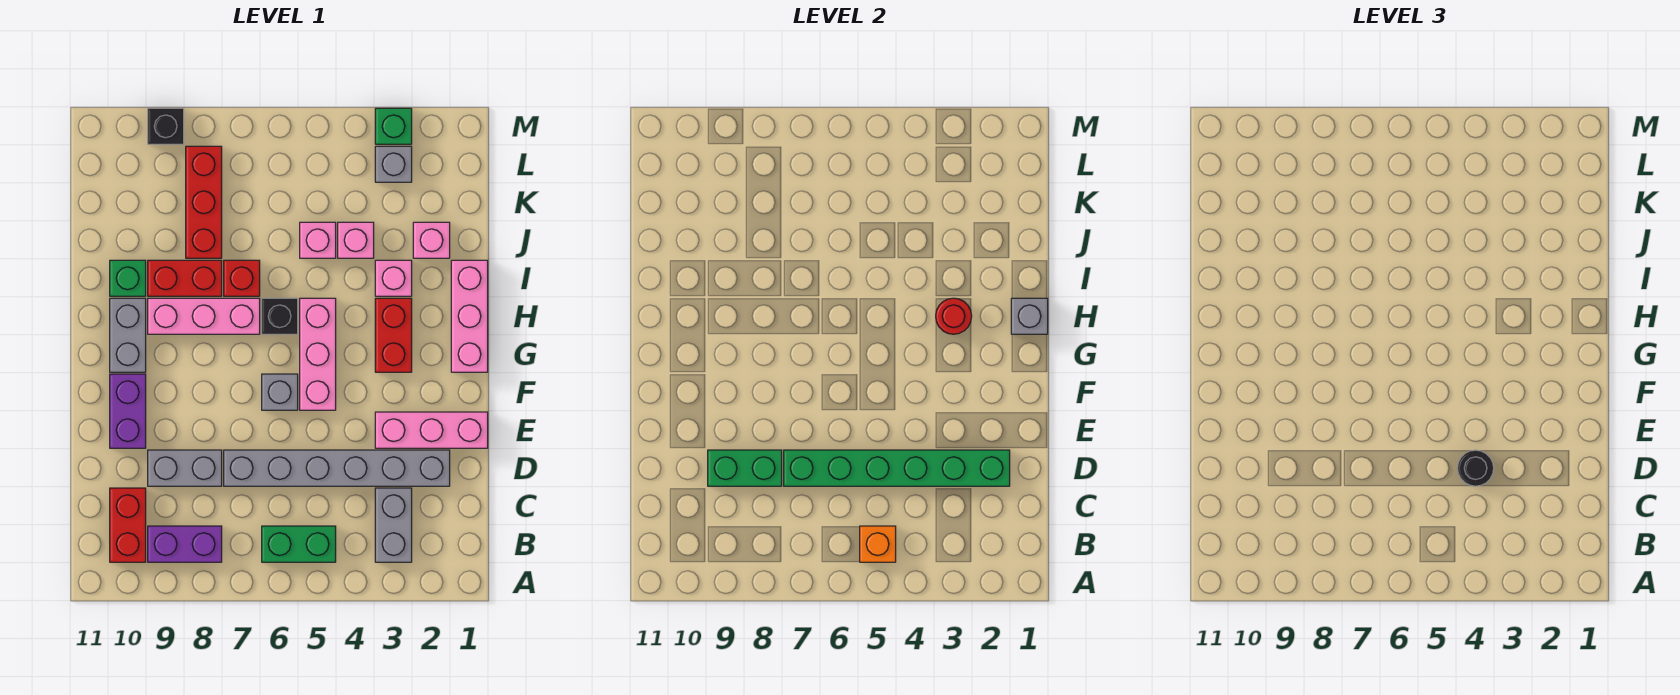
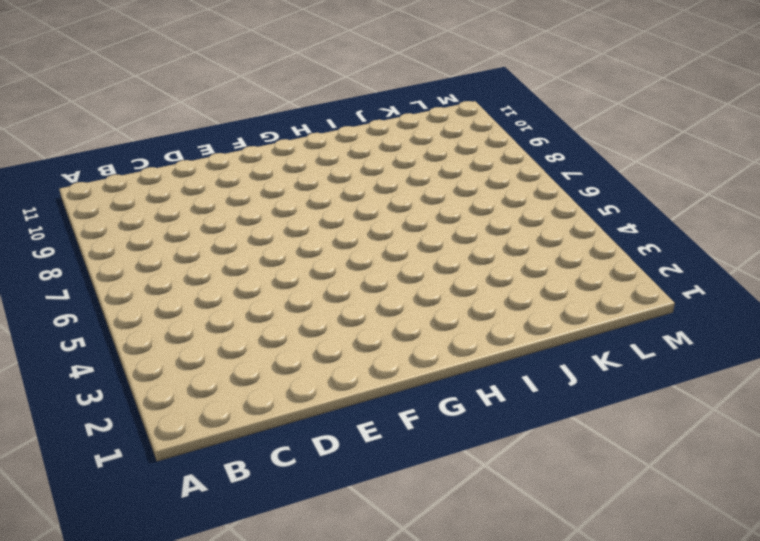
none -> grey 1x2 brick [375,488,412,562]
none -> green 1x2 brick [262,526,336,562]
none -> purple 1x2 brick [148,526,222,562]
none -> red 1x2 brick [110,488,146,562]

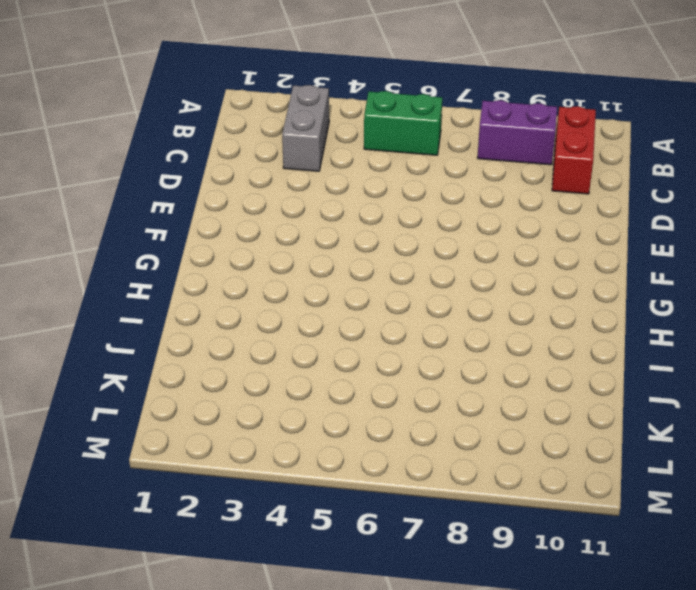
none -> grey 1x6 brick [224,450,450,486]
none -> grey 1x2 brick [148,450,222,486]
none -> pink 1x3 brick [375,412,488,448]
none -> purple 1x2 brick [110,374,146,448]

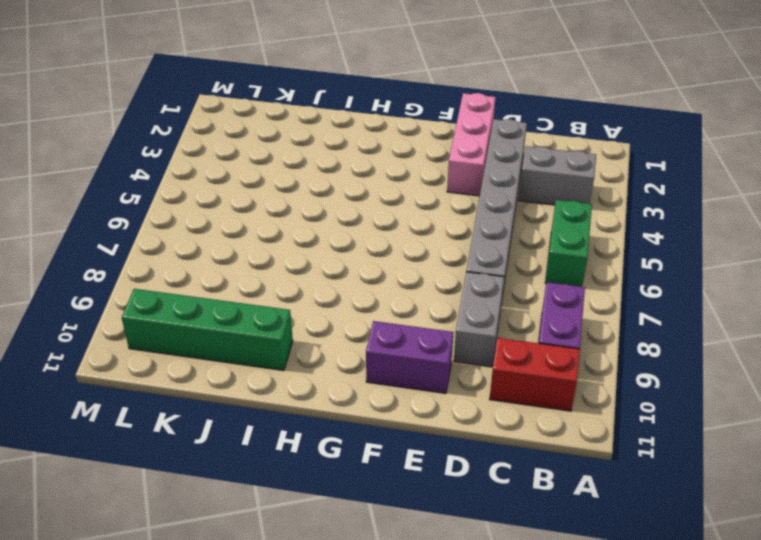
green 1x4 brick [122,289,293,371] -> green 1x1 brick [110,260,146,296]
none -> pink 1x3 brick [300,298,336,410]
none -> grey 1x1 brick [262,374,298,410]
none -> pink 1x3 brick [451,260,488,372]
none -> red 1x2 brick [375,298,412,372]

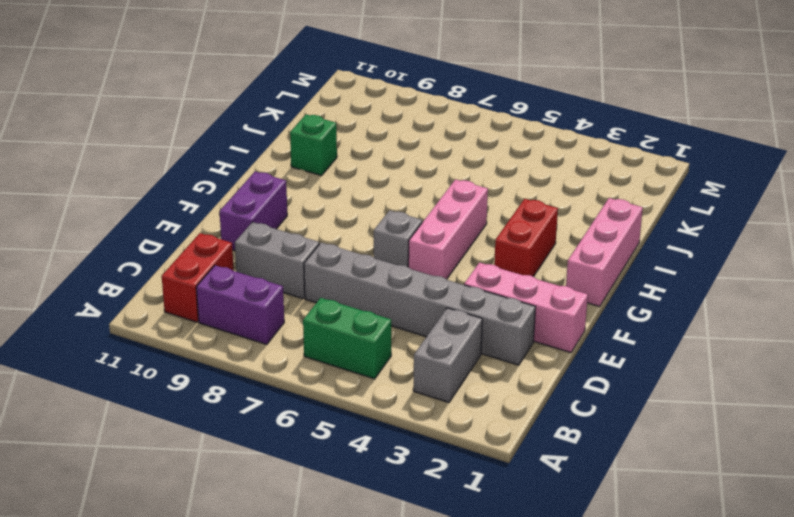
none -> grey 1x2 brick [110,298,146,372]
none -> black 1x1 brick [262,298,298,334]
none -> pink 1x3 brick [148,298,260,334]
none -> pink 1x1 brick [375,260,412,296]

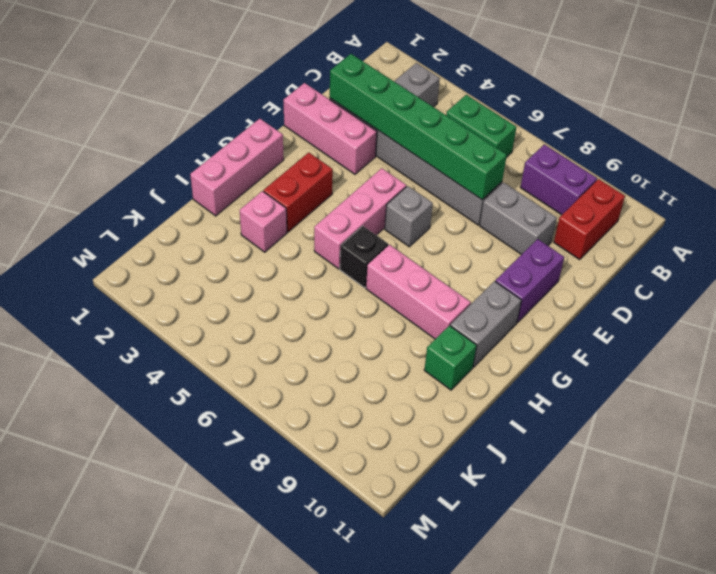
none -> red 1x1 brick [224,260,260,296]
none -> red 1x2 brick [148,260,222,296]
none -> pink 1x1 brick [413,222,450,258]
none -> pink 1x1 brick [338,222,374,258]

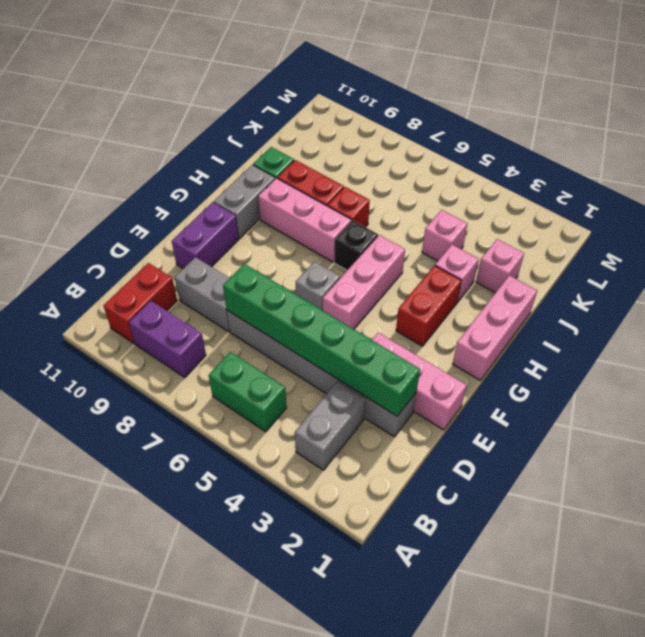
none -> pink 1x1 brick [300,222,336,258]
none -> red 1x3 brick [186,146,222,258]
none -> grey 1x1 brick [375,146,412,182]
none -> green 1x1 brick [375,108,412,144]

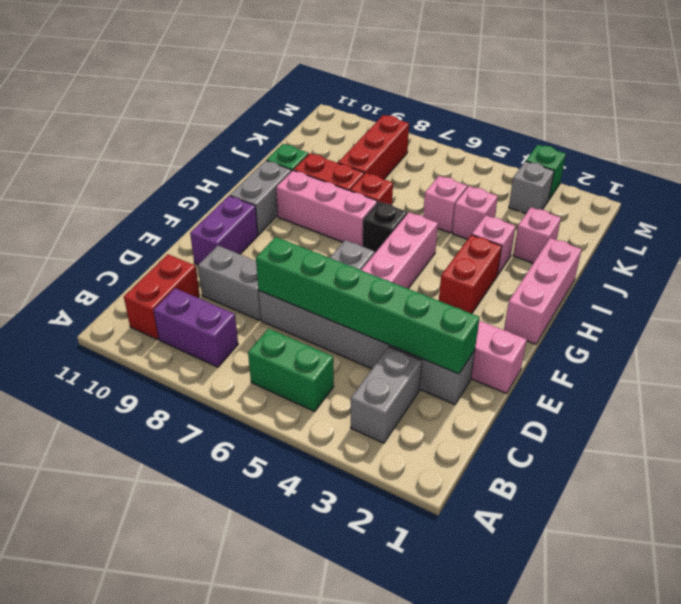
none -> black 1x1 brick [148,108,184,144]
none -> orange 1x1 brick [860,526,896,562]
none -> green 1x2 brick [708,450,782,486]
none -> grey 1x1 brick [1011,298,1048,334]

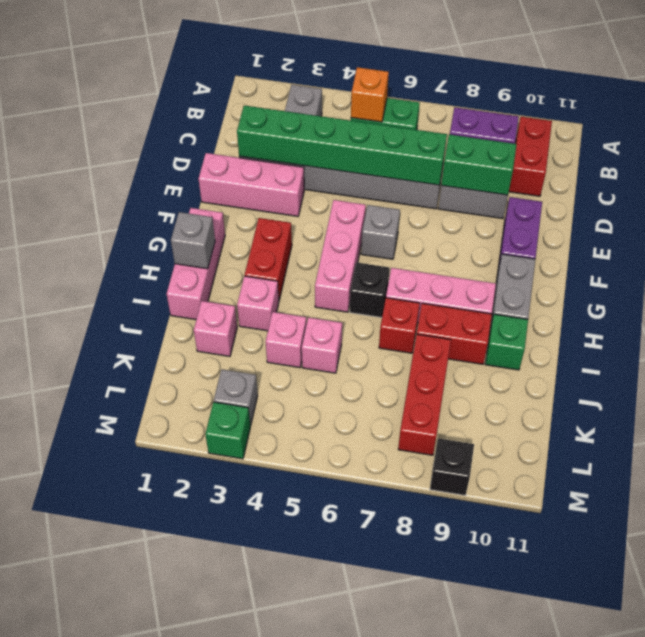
none -> red 1x1 round brick [936,298,972,334]
none -> black 1x1 round brick [1458,450,1494,486]

